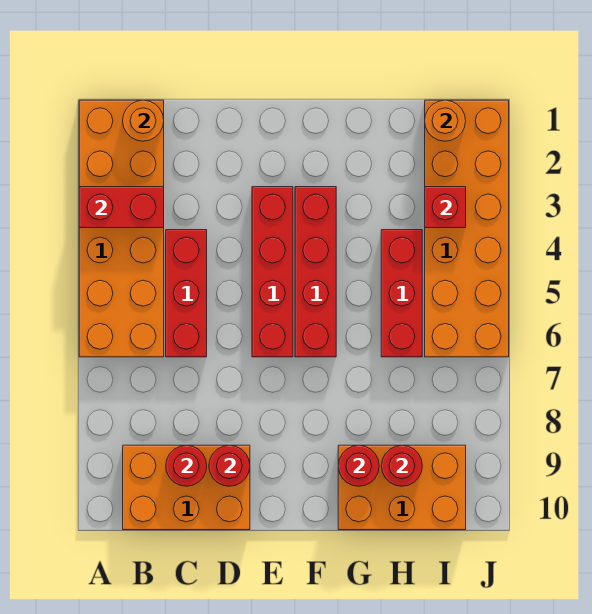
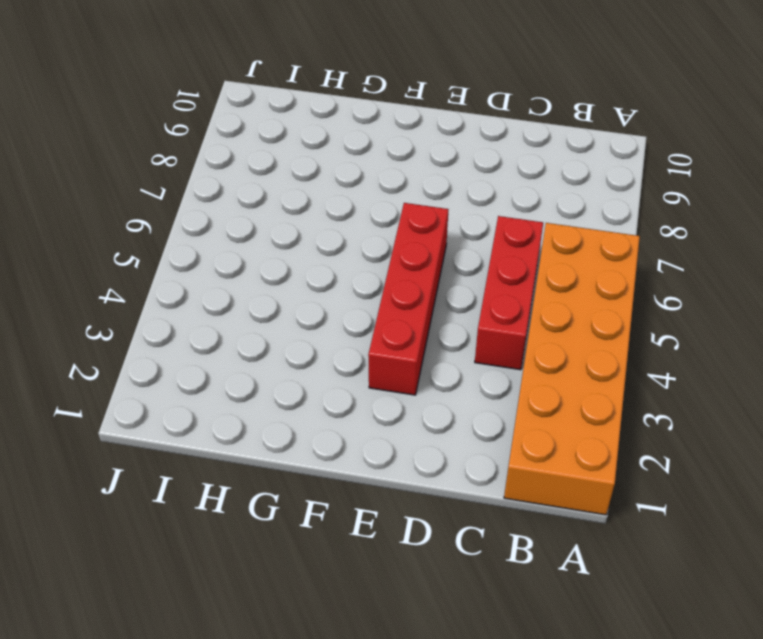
none -> orange 2x3 brick [123,445,250,530]
none -> red 1x4 brick [295,187,336,357]
none -> orange 2x3 brick [338,445,466,530]

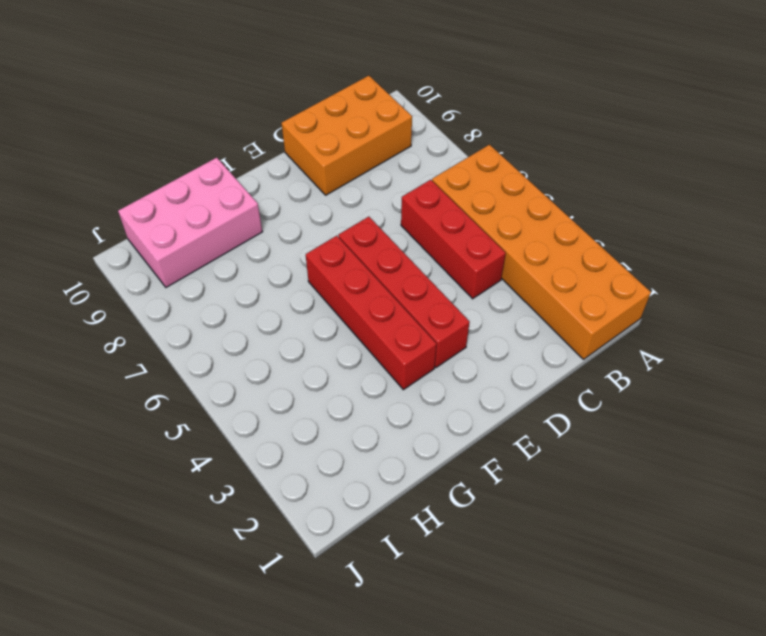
pink 2x3 brick [118,158,262,287] -> orange 2x3 brick [338,445,466,530]
none -> red 1x3 brick [381,230,422,357]
none -> orange 2x6 brick [425,100,509,357]
none -> red 1x2 brick [79,187,164,228]

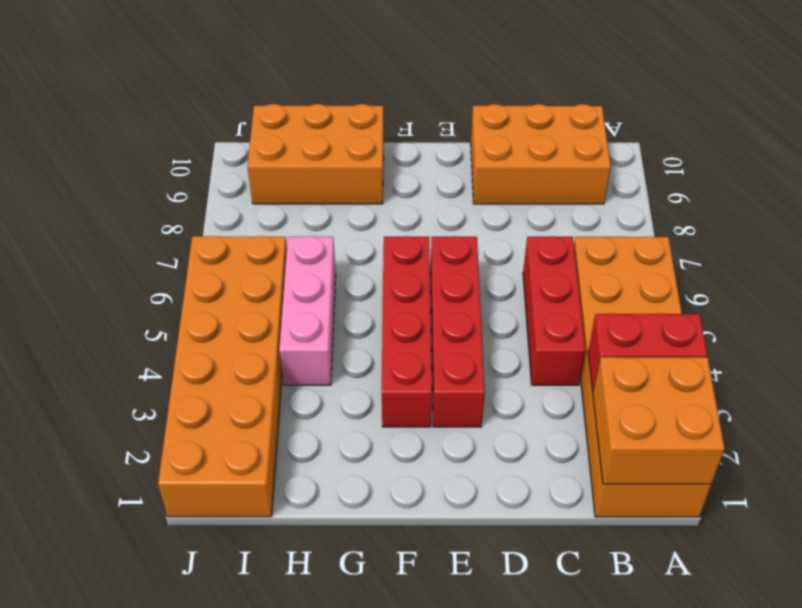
orange 2x2 brick [593,357,725,484] -> orange 1x1 round brick [123,100,164,141]
pink 1x3 brick [279,236,336,385] -> red 1x3 brick [381,230,422,357]
none -> red 1x1 round brick [166,445,207,486]
none -> red 1x1 round brick [209,445,250,486]
none -> red 1x1 round brick [338,445,379,486]

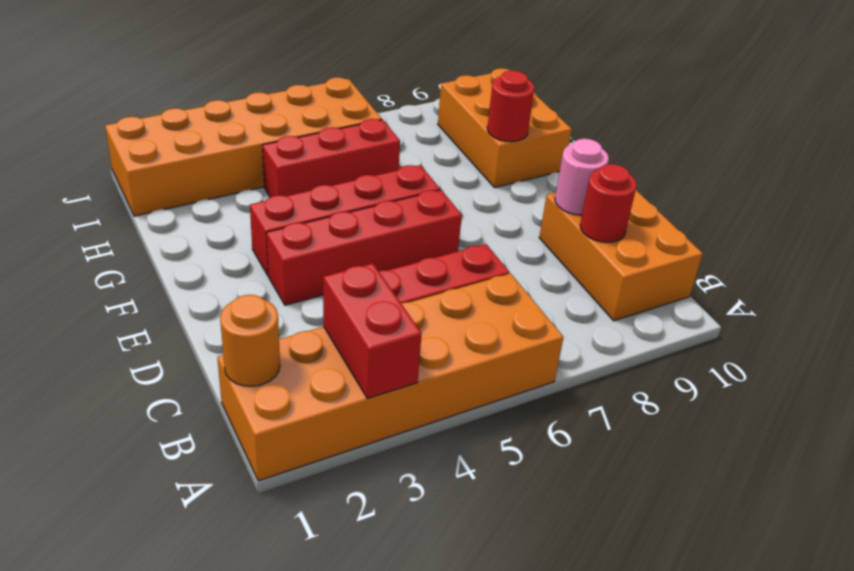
pink 1x1 round brick [555,139,609,215] -> red 1x1 round brick [209,445,250,486]
none -> red 1x1 round brick [381,445,422,486]
none -> orange 1x1 round brick [425,100,466,141]
none -> red 1x1 brick [425,187,466,228]

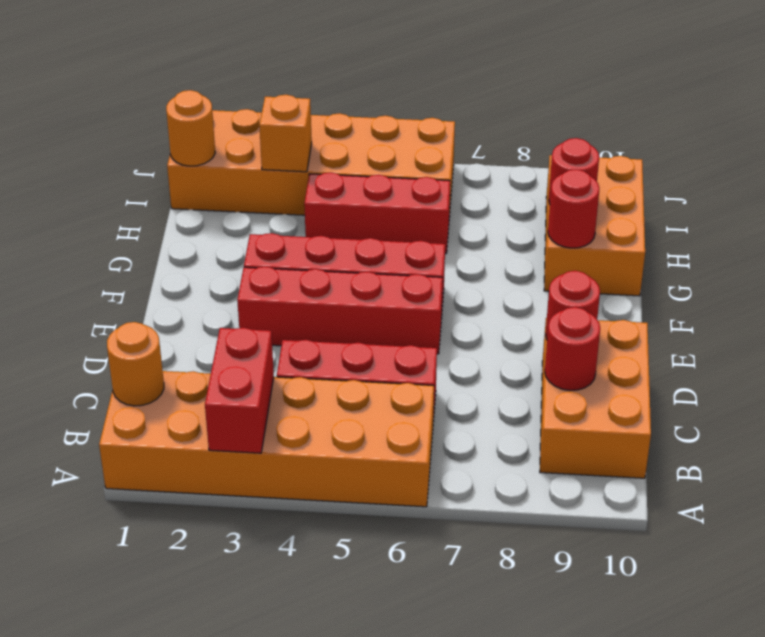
orange 1x1 brick [259,95,312,172] -> red 1x1 brick [425,187,466,228]

